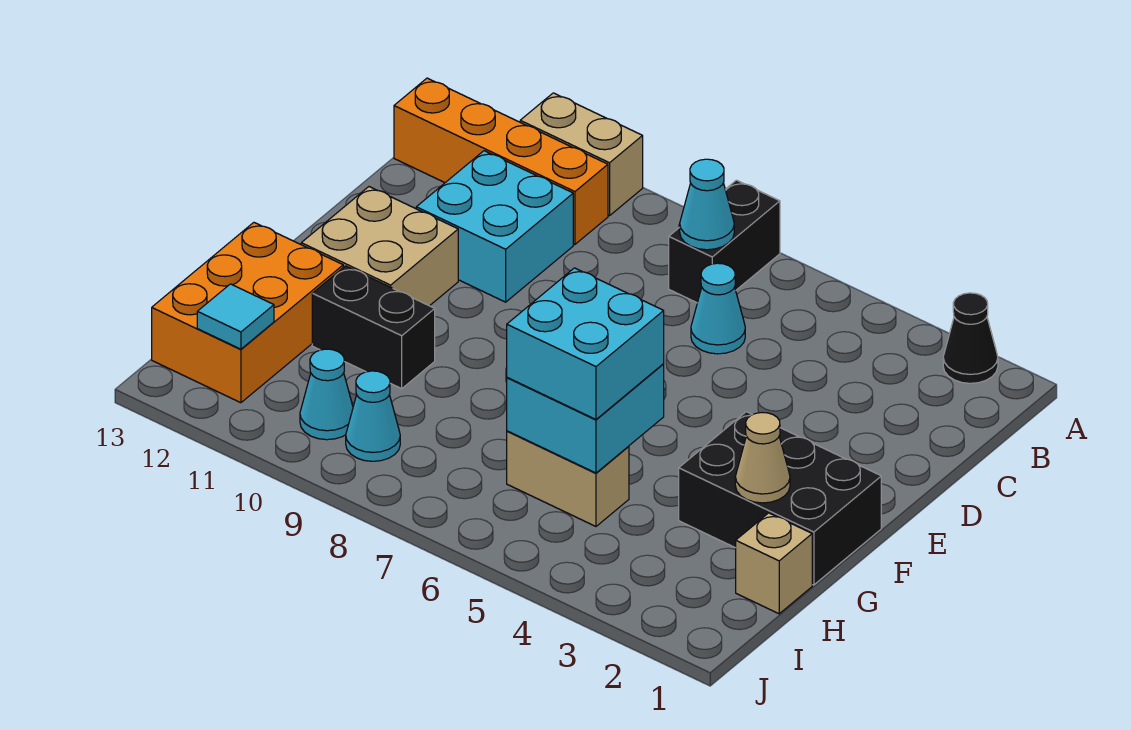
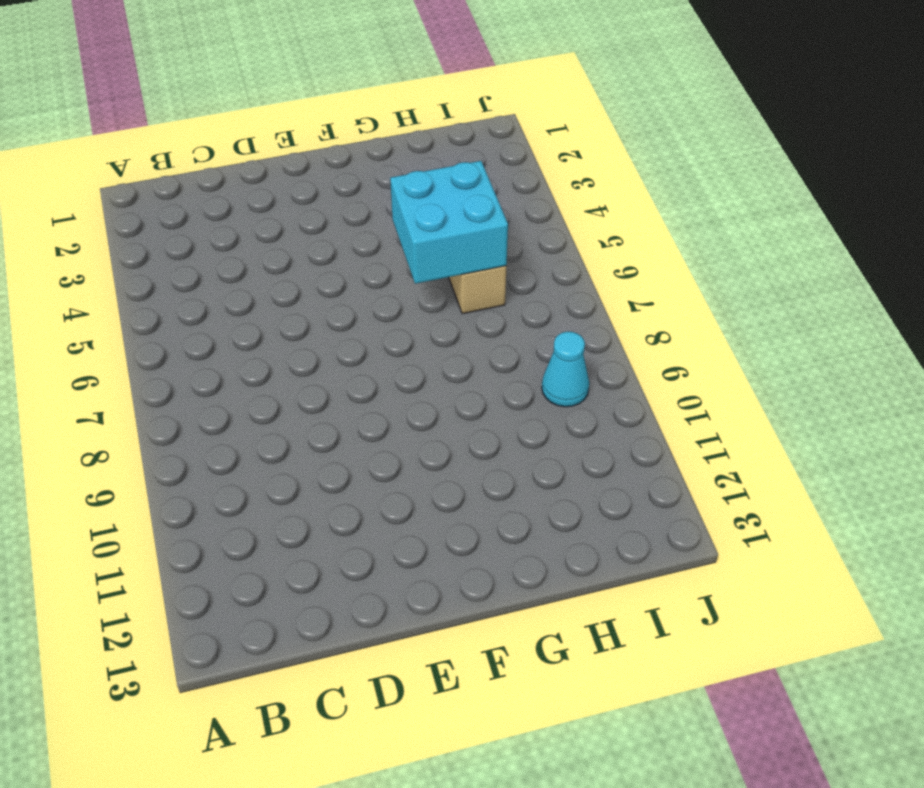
none -> black 1x1 cone [943,293,998,383]
none -> black 1x2 brick [669,180,780,303]
none -> tan 1x2 brick [520,93,643,216]

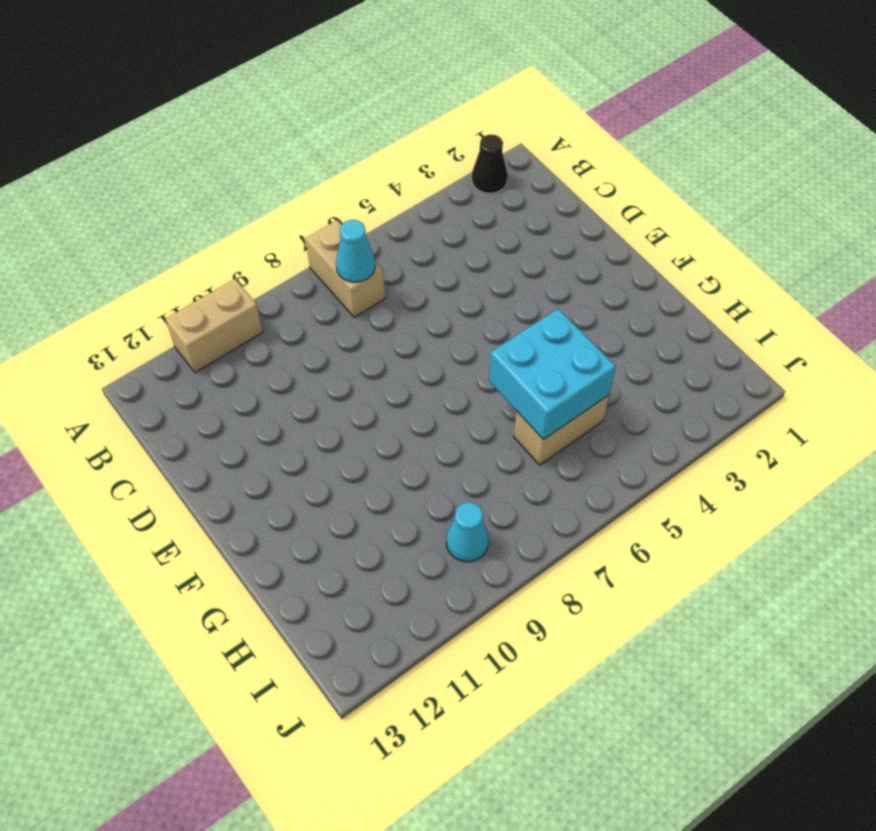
tan 1x2 brick [306,220,385,317] -> black 1x2 brick [669,180,780,303]
none -> orange 1x4 brick [394,78,608,244]
none -> cyan 1x1 cone [691,263,745,354]
none -> cyan 2x2 brick [416,151,573,302]

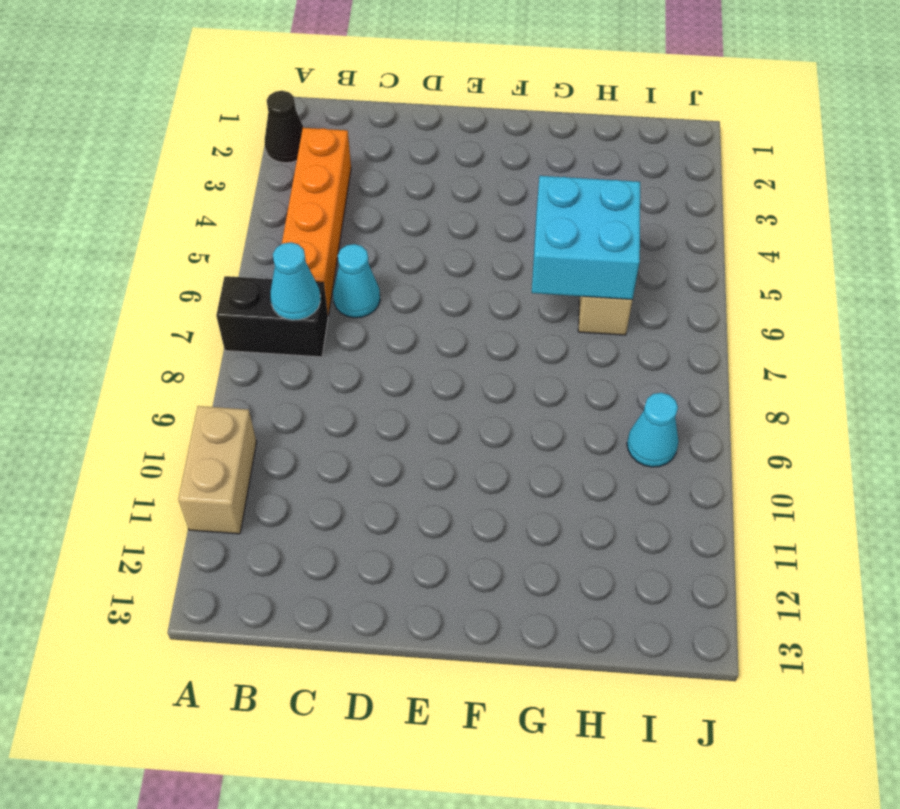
orange 1x4 brick [282,128,351,316] -> orange 1x4 brick moved to [394,78,608,244]
none -> cyan 2x2 brick [416,151,573,302]
none -> tan 2x2 brick [301,187,458,306]
none -> black 2x3 brick [679,412,881,585]

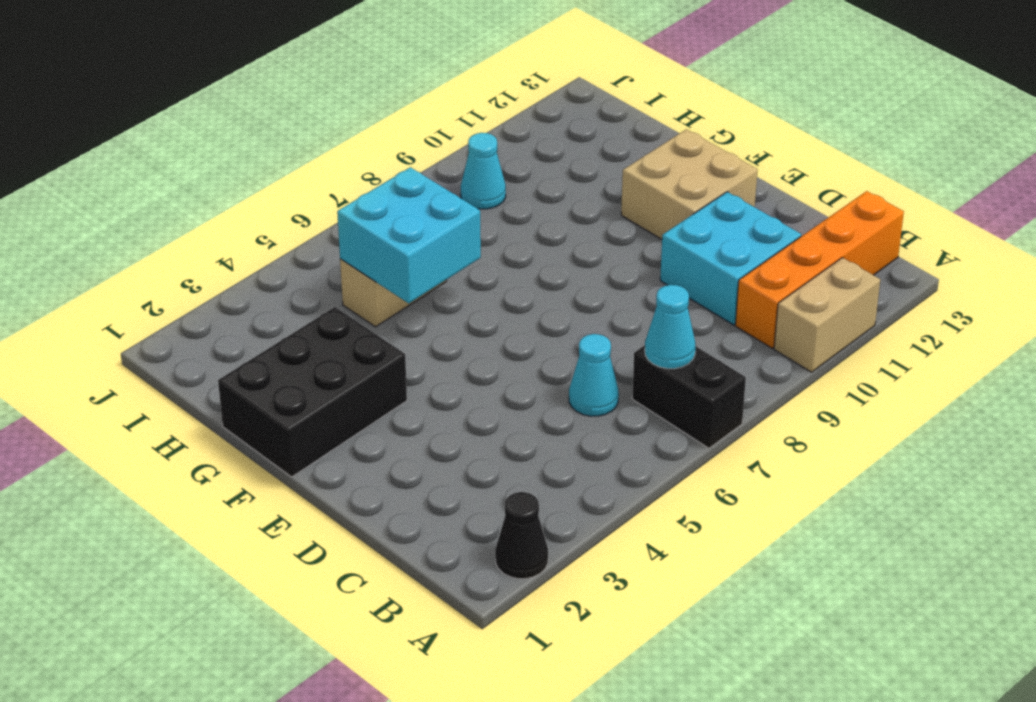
none -> black 1x2 brick [312,266,435,389]
none -> orange 2x3 brick [152,223,343,403]
none -> tan 1x1 brick [736,513,812,614]

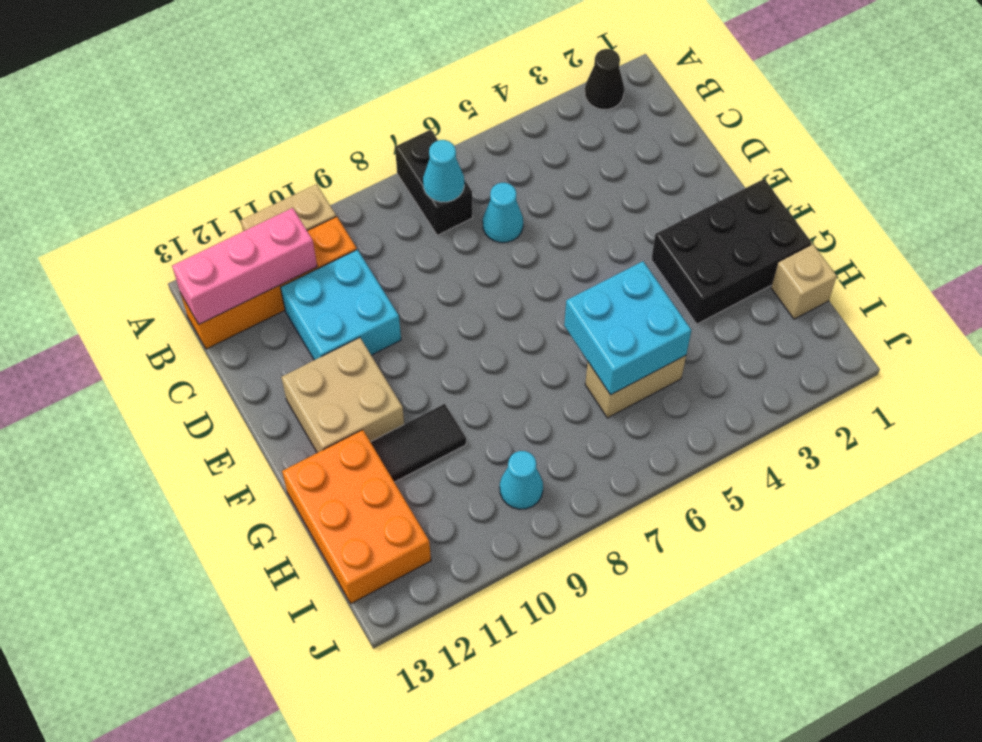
pink 1x3 brick [172,208,317,324] -> none
black 1x2 tile [371,404,466,482] -> black 1x2 brick [312,266,435,389]
none -> cyan 1x1 cone [300,349,353,440]
none -> tan 1x1 cone [735,413,790,503]
none -> cyan 1x1 tile [197,284,274,349]

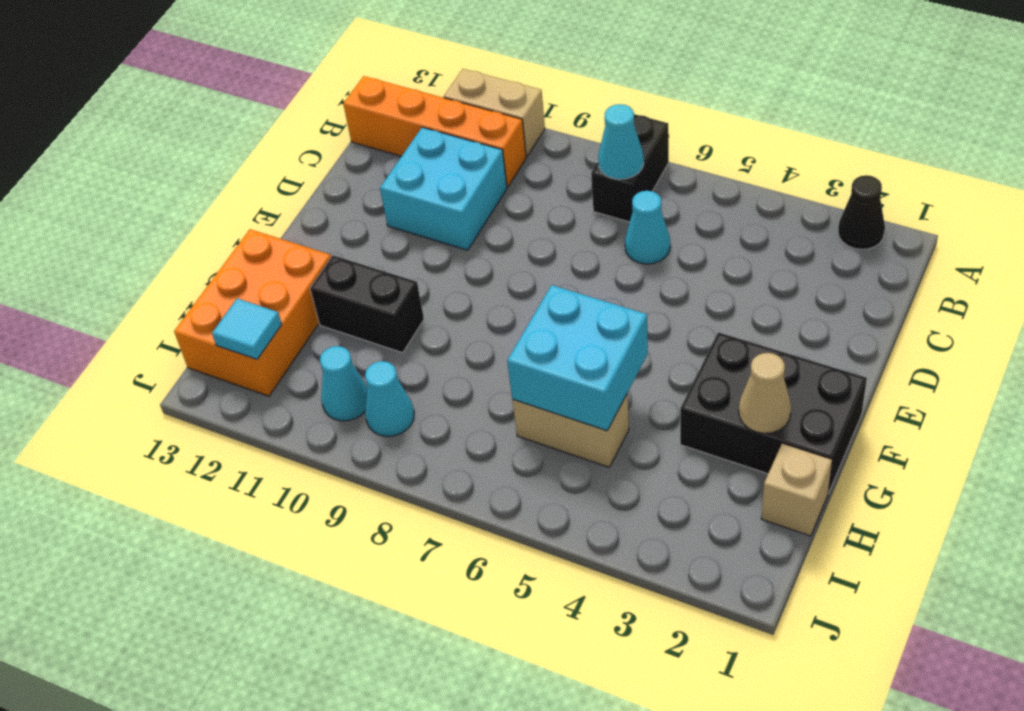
none -> tan 2x2 brick [301,187,458,306]
none -> cyan 2x2 brick [507,268,664,419]

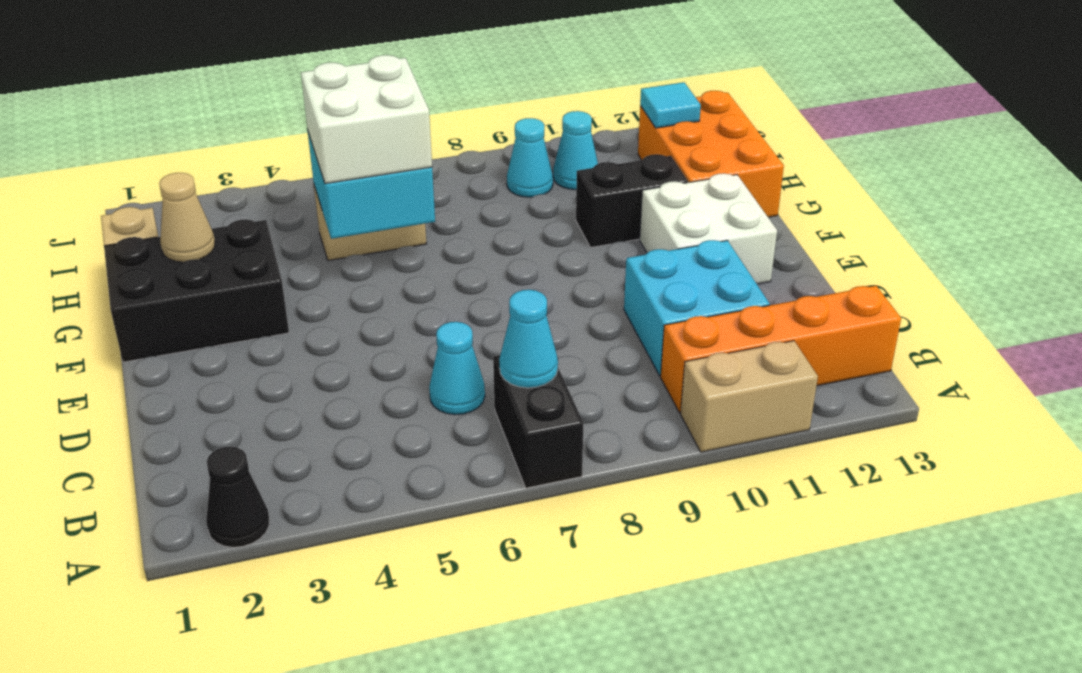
white 2x2 brick [640,173,777,284] -> tan 2x2 brick [301,187,458,306]
white 2x2 brick [301,55,432,184] -> cyan 2x2 brick [507,268,664,419]

